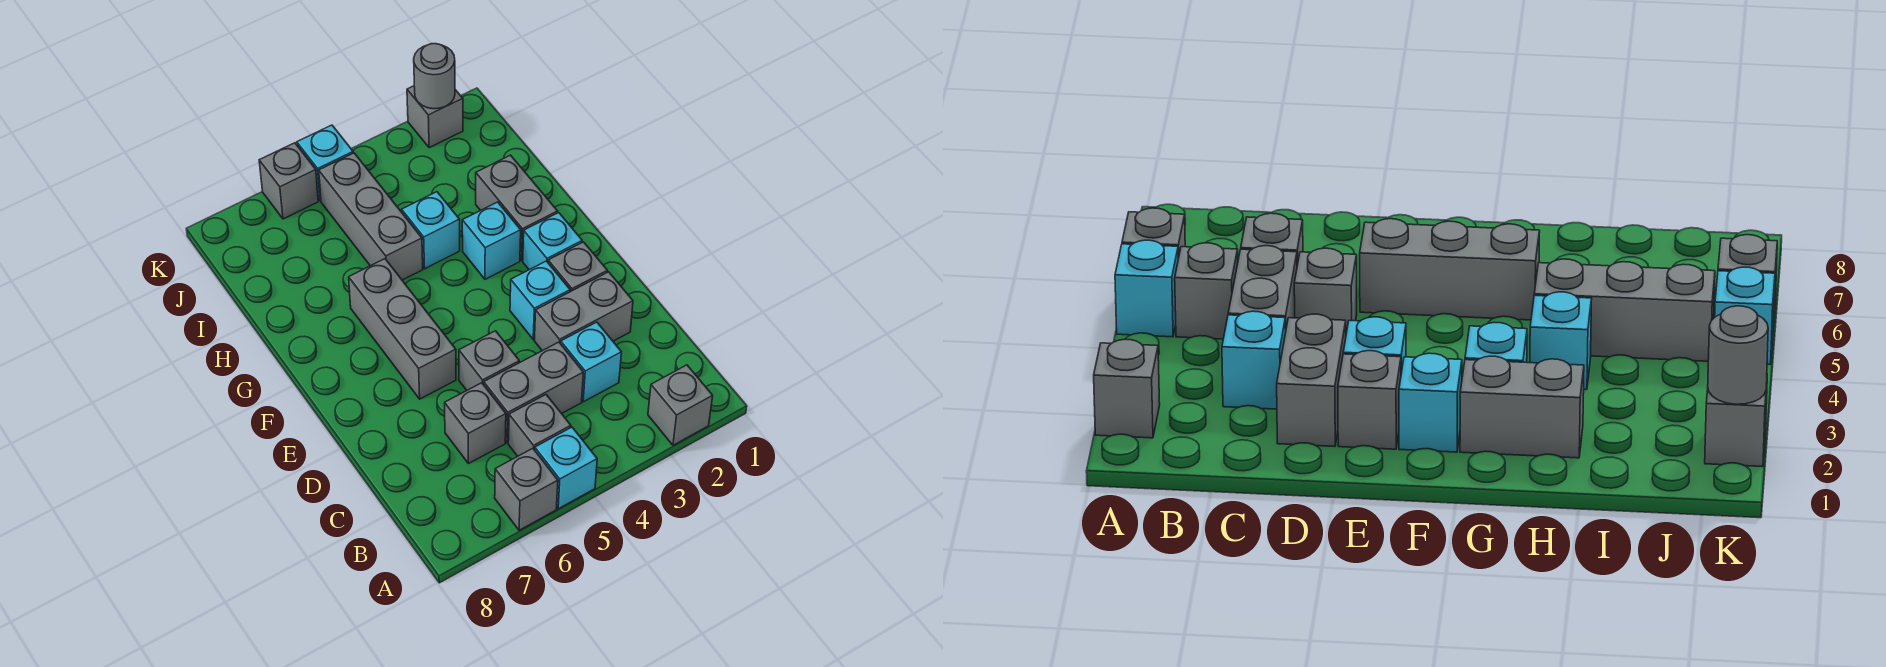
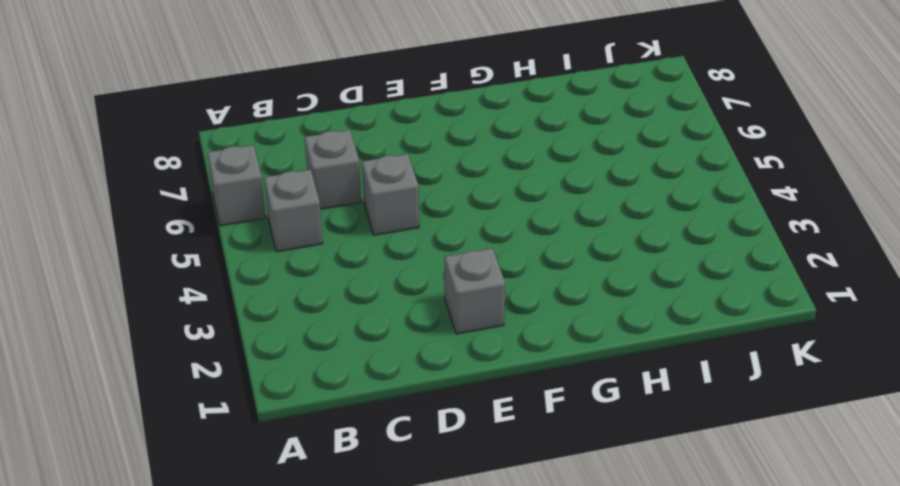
none -> grey 1x1 brick [648,365,713,445]
none -> cyan 1x1 brick [535,427,597,509]
none -> cyan 1x1 brick [561,322,621,402]

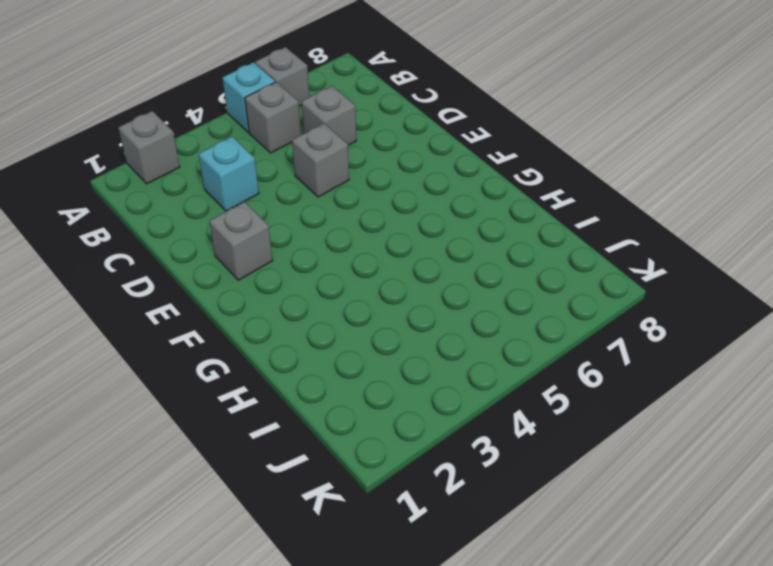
none -> grey 1x2 brick [484,342,583,443]
none -> grey 1x2 brick [534,272,633,351]
none -> cyan 1x1 brick [510,261,570,339]

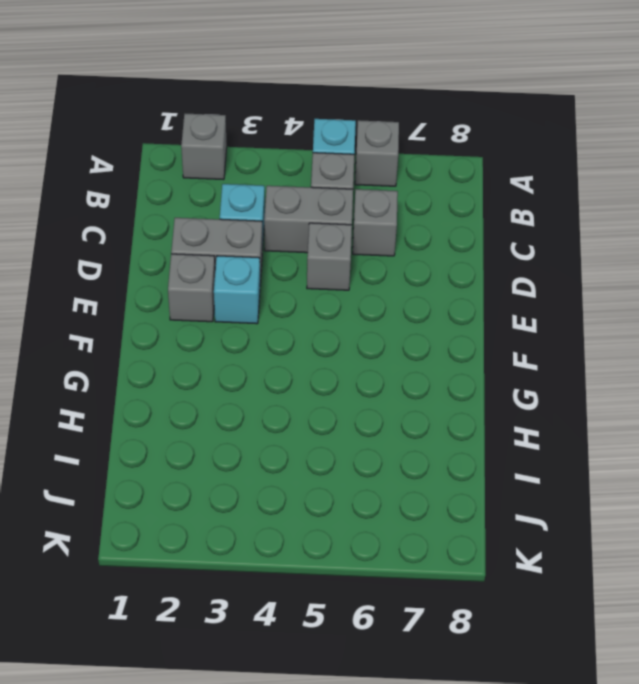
none -> grey 1x3 brick [349,259,456,399]
none -> cyan 1x1 brick [523,213,582,270]
none -> grey 1x2 brick [476,155,558,260]

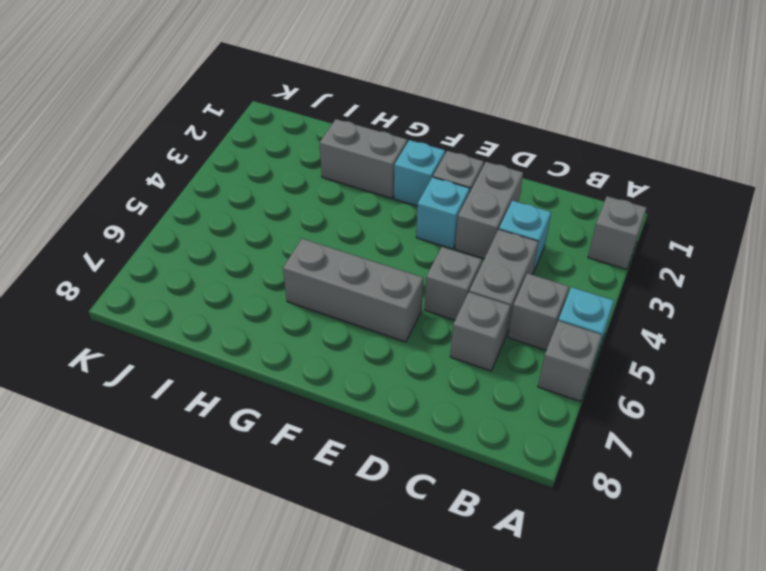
none -> cyan 1x1 brick [462,202,521,279]
none -> cyan 1x1 brick [402,192,460,269]
none -> grey 1x3 brick [319,153,423,280]

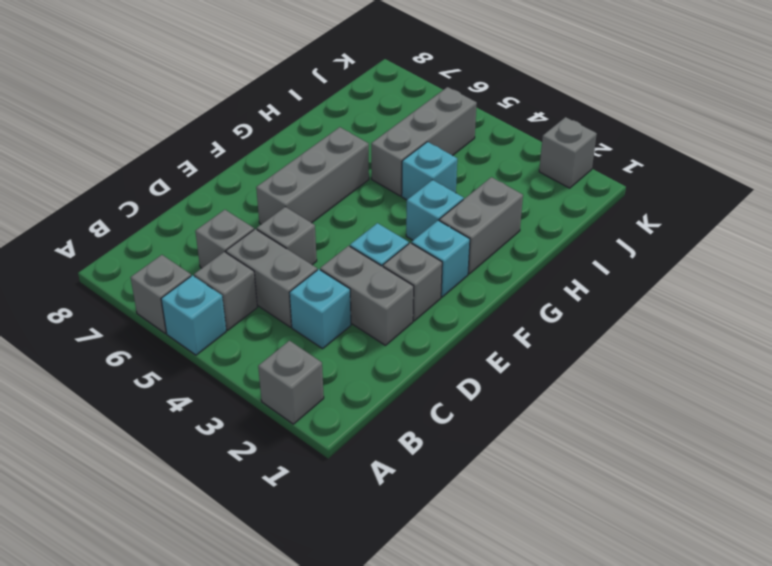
none -> cyan 1x1 brick [297,125,353,201]
none -> grey 1x1 brick [259,143,318,219]
none -> grey 1x1 round brick [414,44,455,109]

